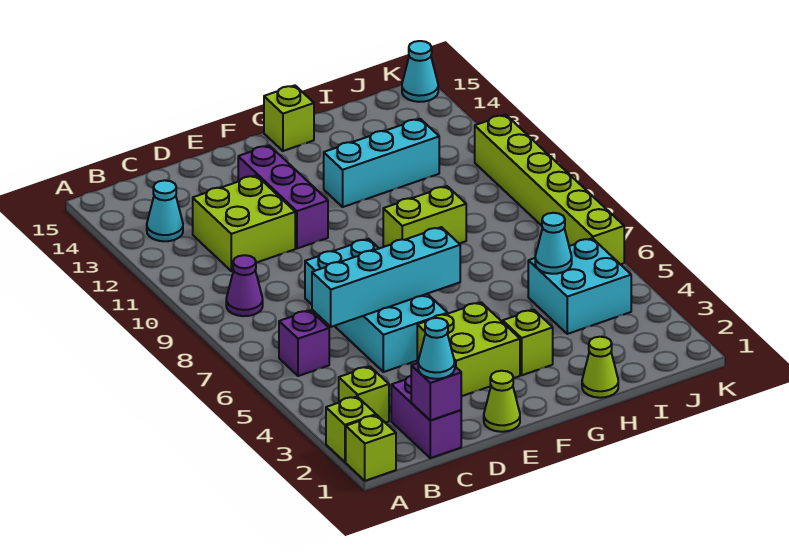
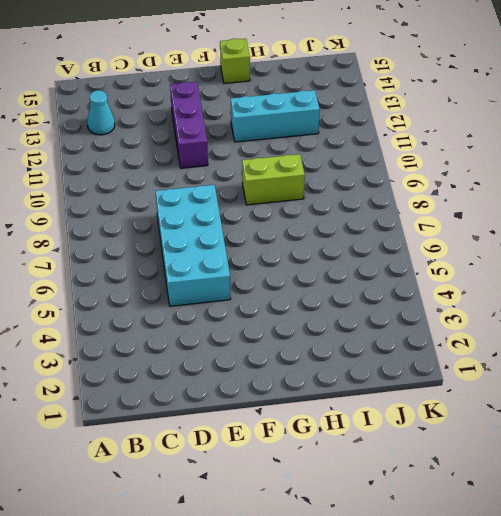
none -> lime 1x1 brick [346,415,396,481]
none -> lime 1x1 brick [326,397,376,462]
none -> lime 1x1 brick [339,366,389,423]

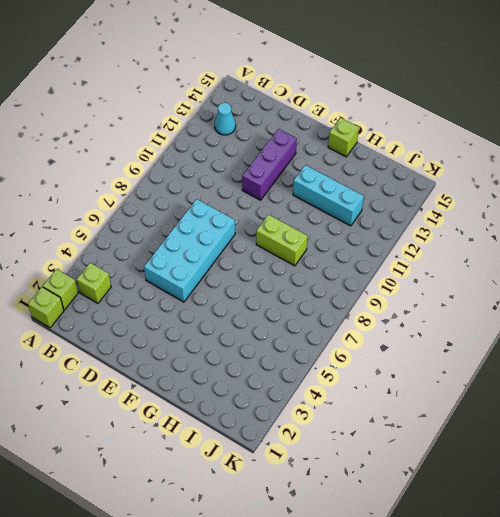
none -> purple 1x1 brick [279,310,329,376]
none -> purple 1x1 cone [226,255,263,316]
none -> purple 1x2 brick [391,376,461,458]

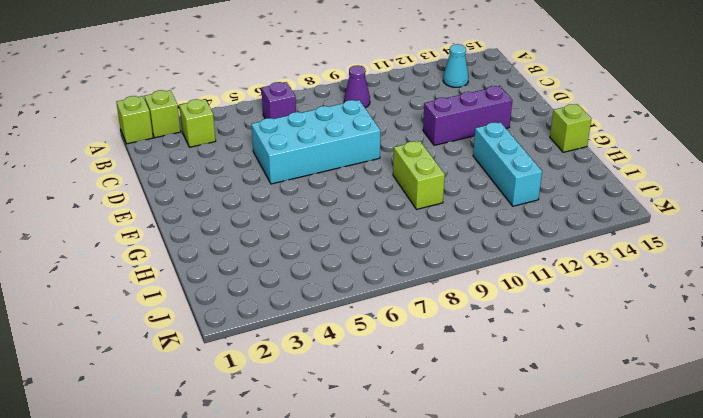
none -> purple 1x2 brick [391,376,461,458]
none -> lime 2x2 brick [193,175,295,271]
none -> lime 1x1 cone [484,371,520,432]

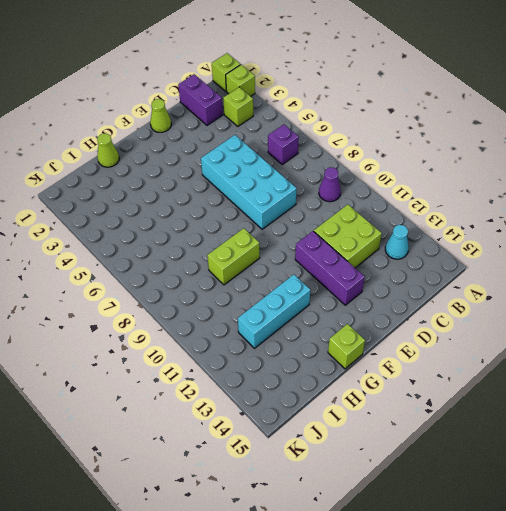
none -> lime 2x2 brick [417,302,520,396]
none -> lime 1x1 brick [503,310,553,375]
none -> cyan 2x2 brick [528,238,631,334]

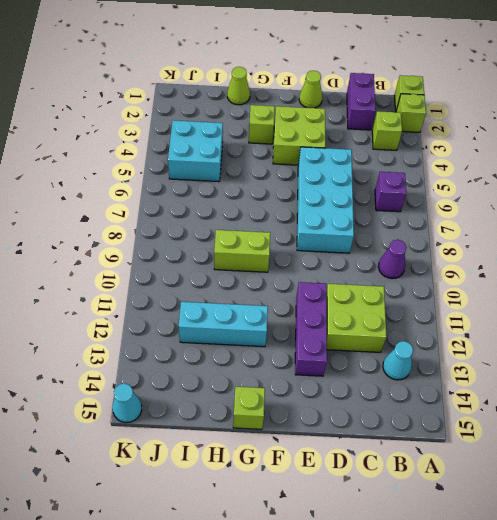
none -> lime 1x6 brick [475,115,624,265]
none -> purple 1x1 brick [411,363,461,420]
none -> cyan 1x4 brick [312,227,460,327]

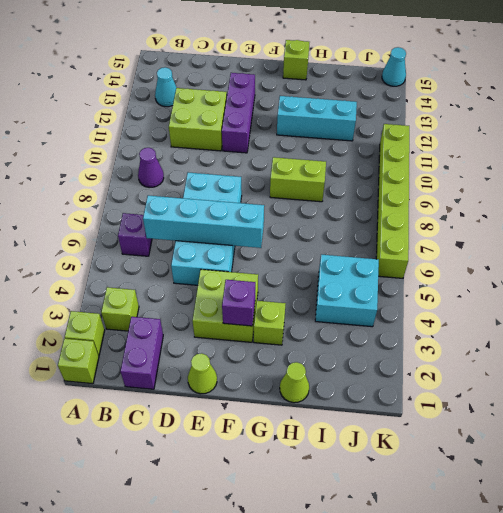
purple 1x1 brick [222,280,255,326] -> purple 1x1 brick moved to [411,363,461,420]
none -> cyan 1x1 cone [535,213,572,274]
none -> cyan 1x1 cone [418,318,455,379]

